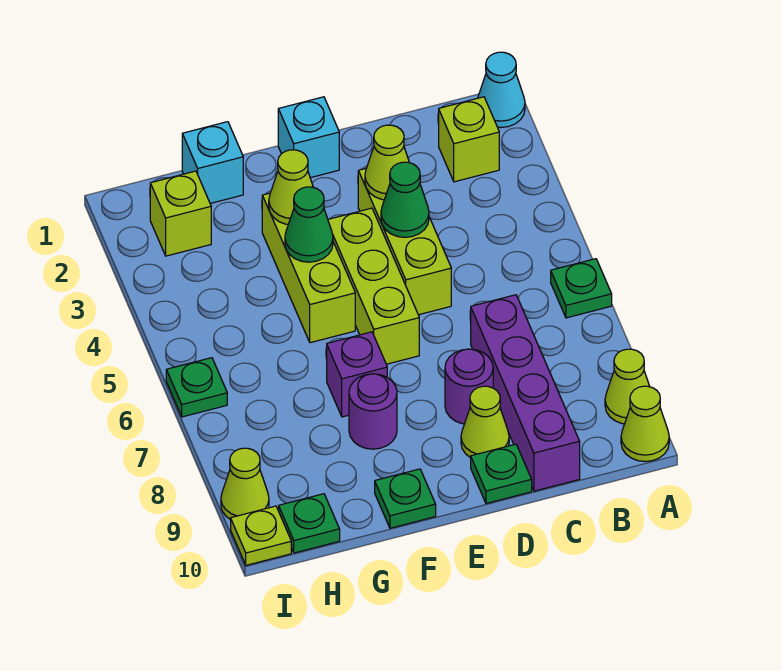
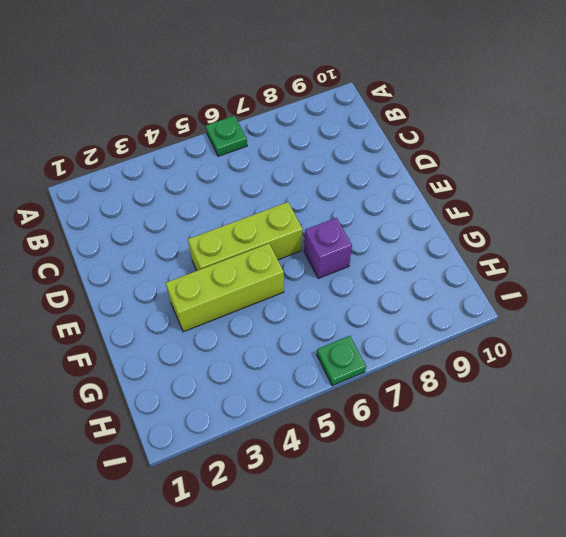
none -> cyan 1x1 cone [478,52,525,128]
none -> lime 1x1 cone [605,349,650,424]
none -> lime 1x1 cone [621,386,669,462]

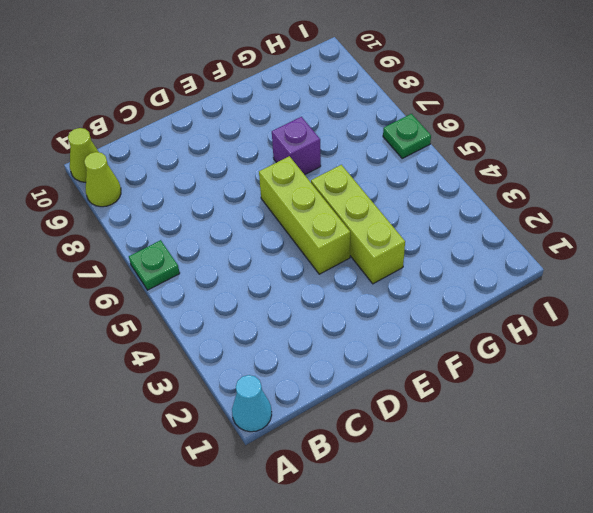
none -> lime 1x1 brick [439,97,499,182]
none -> purple 1x4 brick [471,295,580,491]
none -> lime 1x3 brick [358,169,451,315]

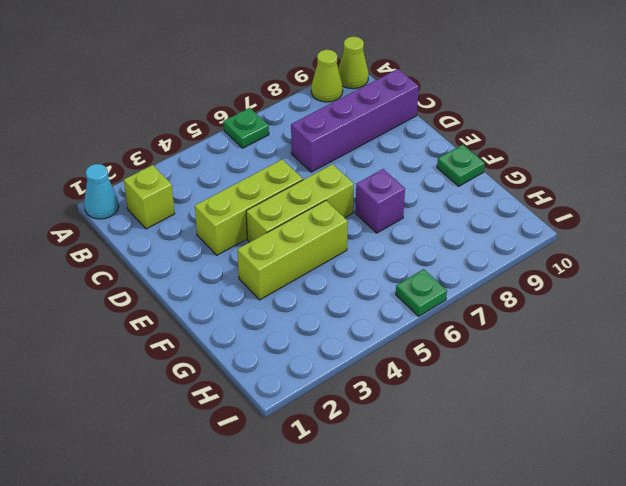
none -> purple 1x1 round brick [445,349,493,424]
none -> lime 1x1 cone [461,386,509,458]
none -> green 1x1 plate [471,444,532,503]

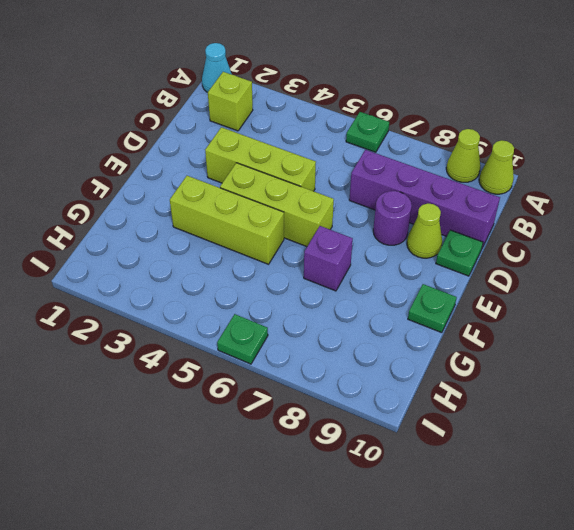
none -> cyan 1x1 brick [278,97,339,178]
none -> purple 1x1 round brick [349,374,397,449]
none -> cyan 1x1 brick [182,122,243,203]

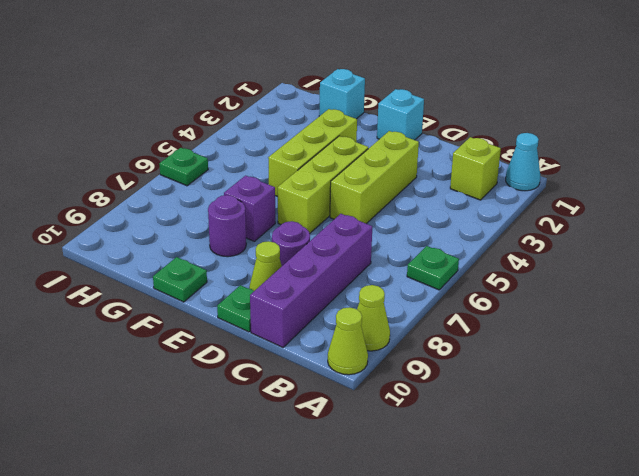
none -> lime 1x1 brick [150,171,211,256]
none -> green 1x1 plate [279,494,340,553]
none -> lime 1x1 cone [221,448,269,520]

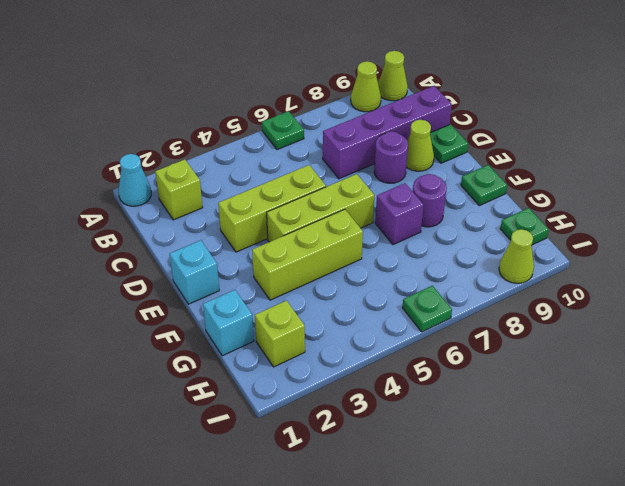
none -> lime 1x1 plate [231,506,291,565]
none -> lime 1x1 cone [365,125,409,200]
none -> green 1x1 cone [381,162,429,237]

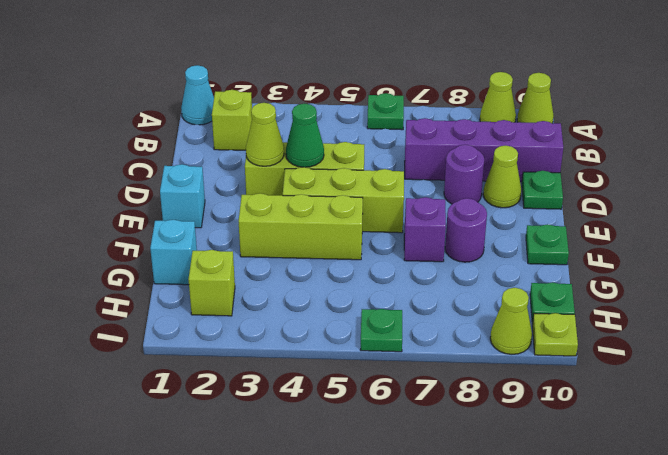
none -> lime 1x1 cone [269,150,313,224]
none -> green 1x1 cone [285,187,333,262]

